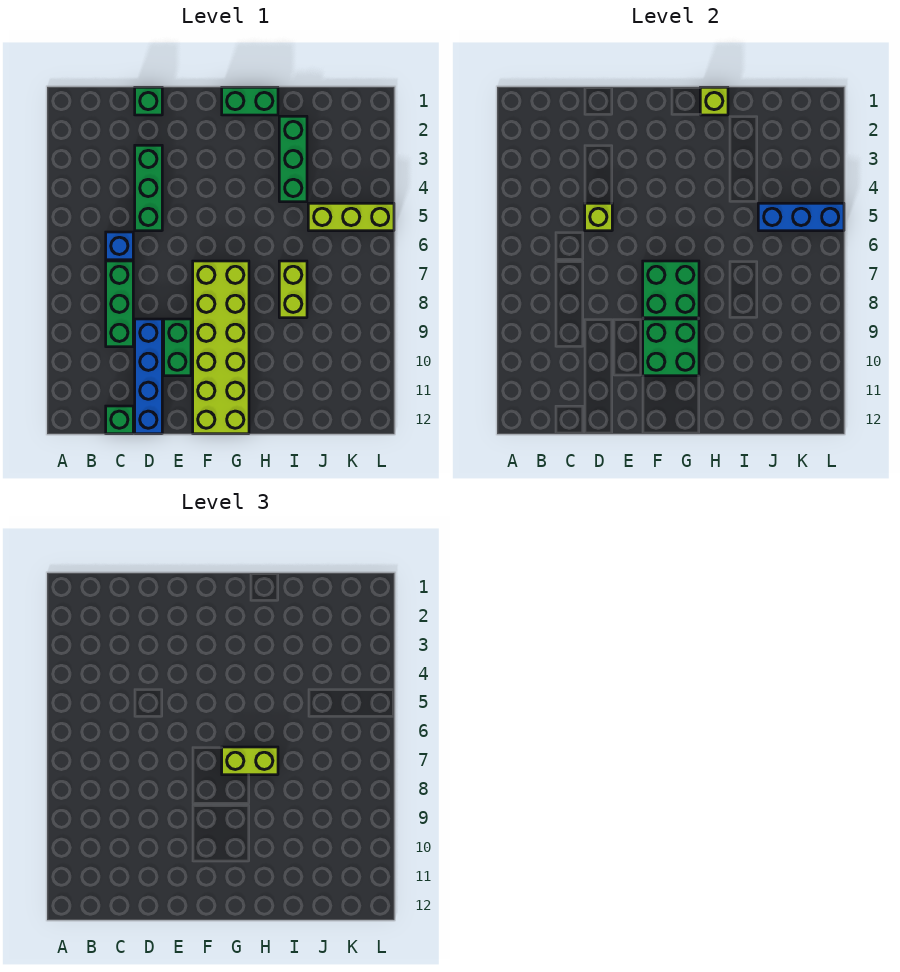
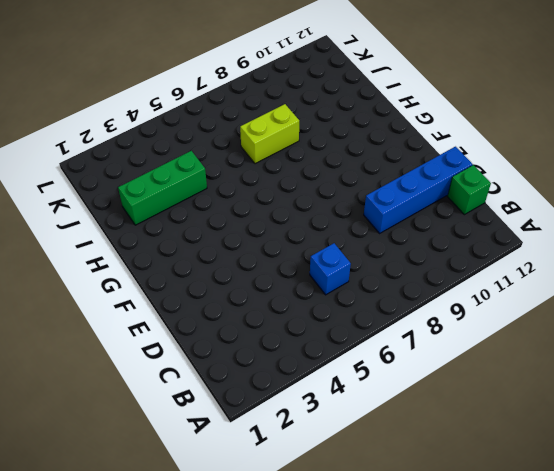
none -> green 1x3 brick [106,261,133,347]
none -> green 1x1 brick [135,87,162,115]
none -> green 1x3 brick [135,145,162,231]

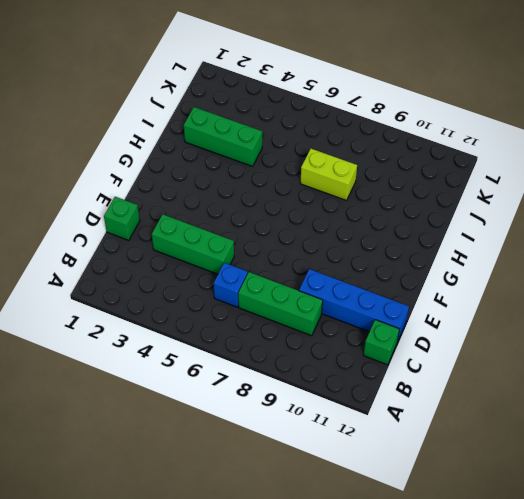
none -> green 1x2 brick [164,319,191,376]
none -> lime 2x6 brick [193,261,249,434]
none -> green 1x2 brick [222,87,278,115]

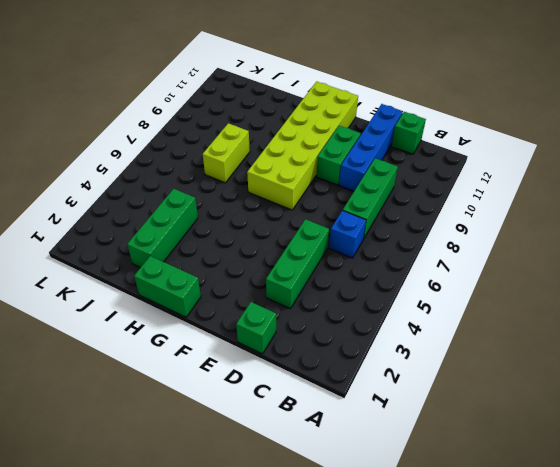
none -> lime 1x3 brick [308,203,394,231]
none -> lime 1x1 brick [585,203,612,231]
none -> green 2x2 brick [643,261,699,318]

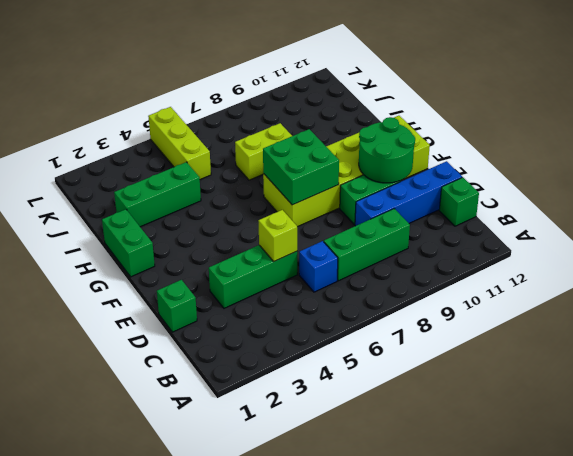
green 2x2 round brick [359,117,415,183] -> green 2x2 brick [643,319,699,376]
none -> lime 1x1 brick [700,87,728,115]
none -> blue 1x3 brick [758,203,844,231]
none -> lime 1x2 brick [222,747,278,775]

